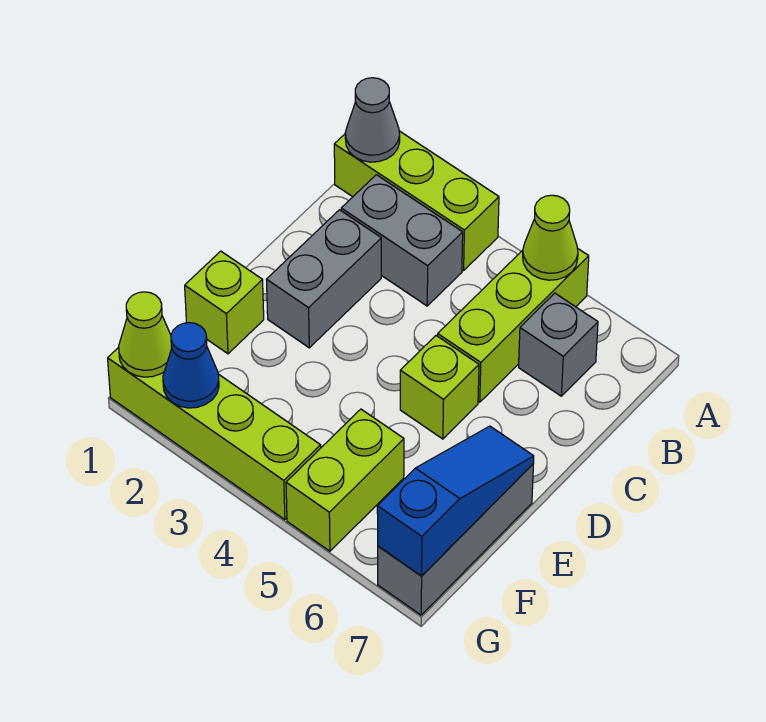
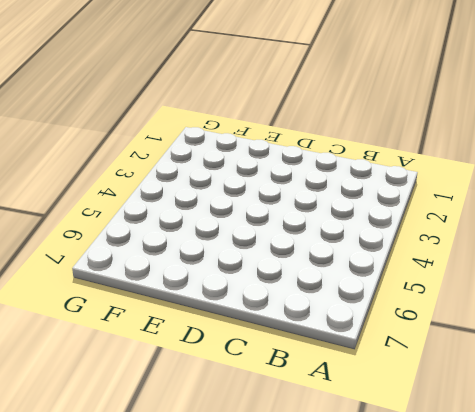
none -> lime 1x3 brick [334,131,499,271]
none -> lime 1x3 brick [438,248,589,402]
none -> grey 1x2 brick [341,175,463,306]

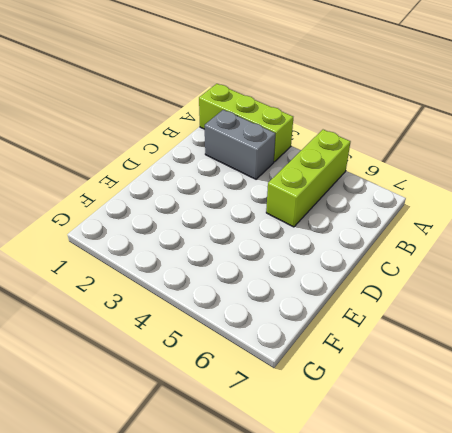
none -> grey 1x1 brick [519,293,598,396]
none -> grey 1x2 brick [266,210,381,348]
none -> lime 1x1 brick [400,336,479,439]

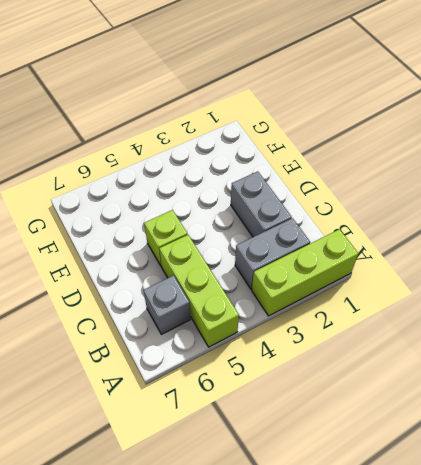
none -> lime 1x1 brick [185,251,264,354]
none -> grey 1x3 brick [378,464,533,615]
none -> lime 1x2 brick [286,409,404,551]

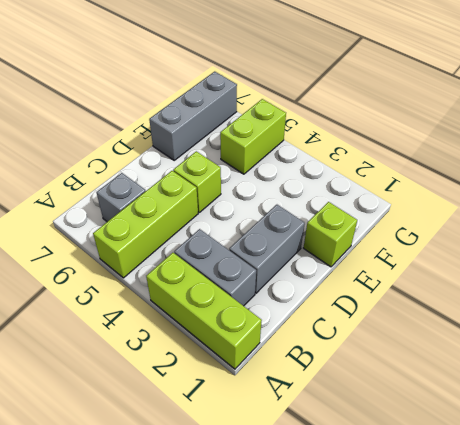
none -> lime 1x4 brick [108,347,321,520]
none -> grey 1x1 cone [345,78,400,162]
none -> lime 1x1 cone [523,195,578,280]

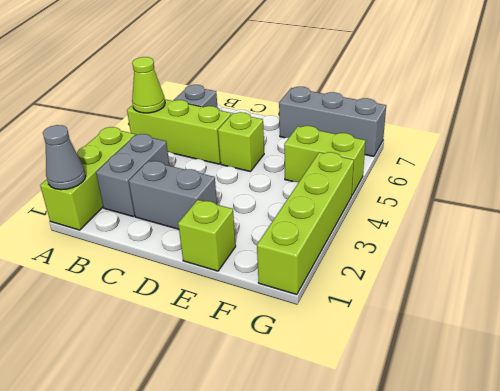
none -> blue 1x3 slope [377,426,534,576]
none -> lime 1x1 cone [119,292,172,377]
none -> blue 1x1 cone [163,323,219,408]

